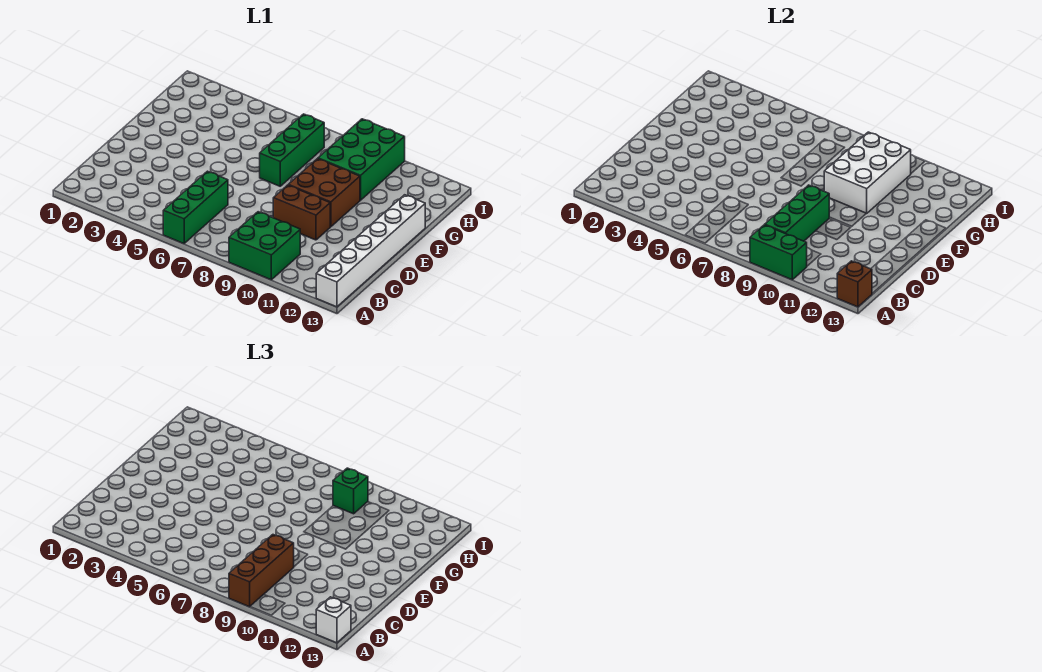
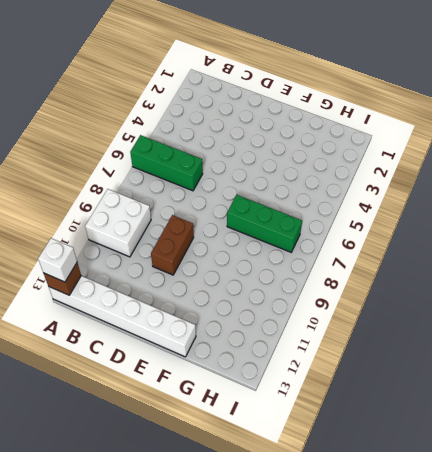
white 2x2 brick [85,189,151,257] -> green 2x2 brick [229,212,300,280]
none -> brown 2x2 brick [289,159,360,227]
none -> green 2x3 brick [318,119,405,200]
none -> green 1x2 brick [750,225,807,280]

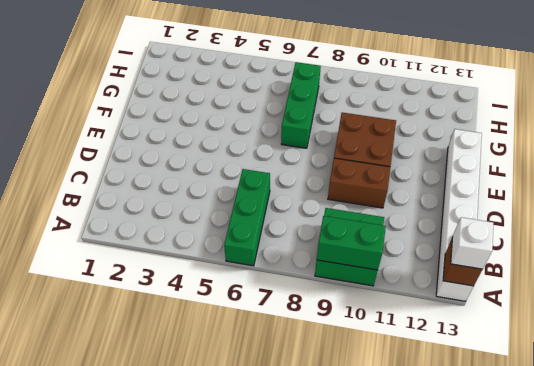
none -> green 2x3 brick [318,119,405,200]
none -> green 1x3 brick [765,185,829,241]
none -> white 2x3 brick [824,132,911,214]

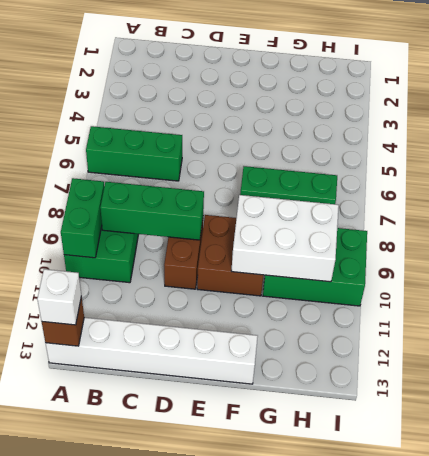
none -> brown 1x3 brick [229,535,294,607]
none -> green 1x1 brick [333,468,368,514]

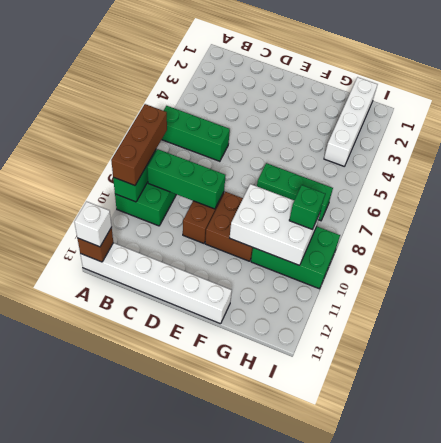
brown 1x3 brick [111,104,167,186] -> brown 1x3 brick turned to [229,535,294,607]
white 1x4 brick [324,77,378,166] -> none

